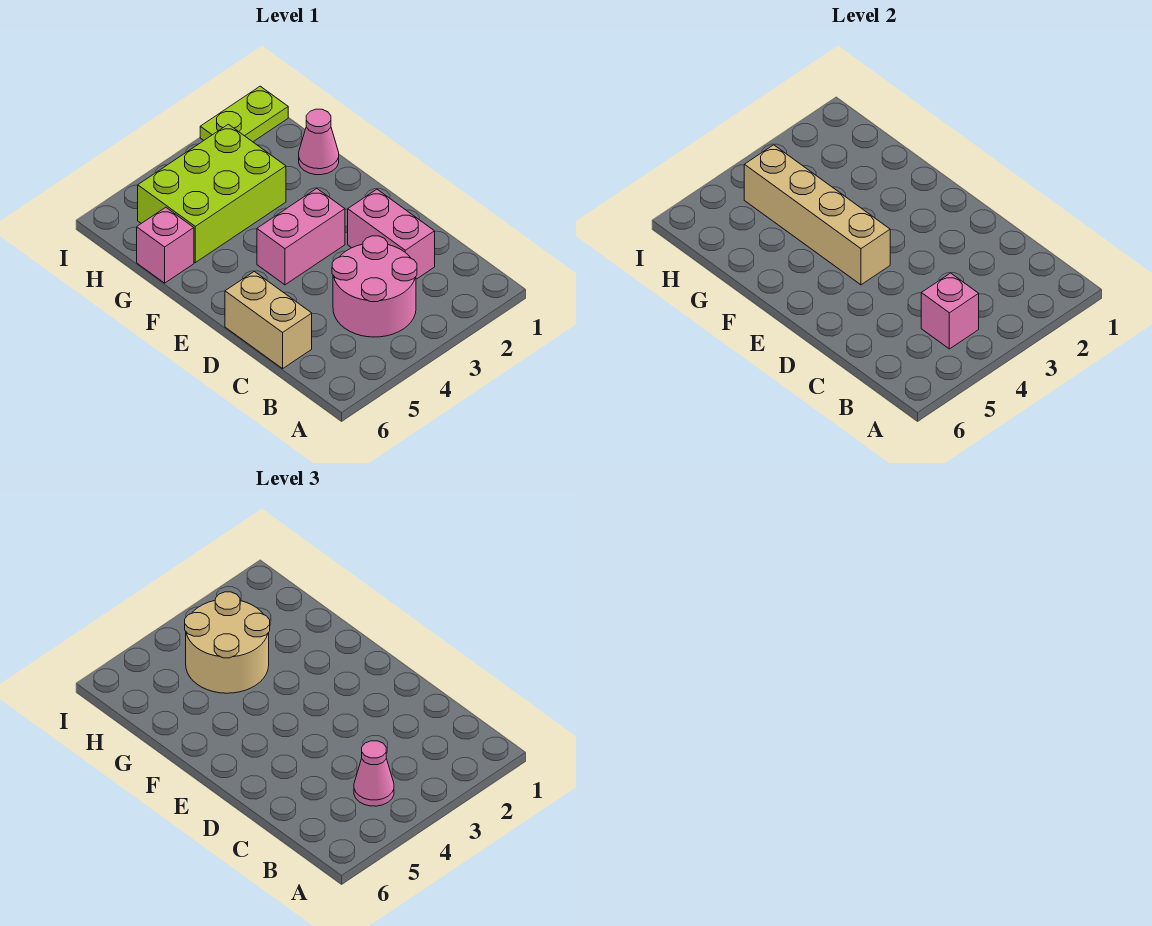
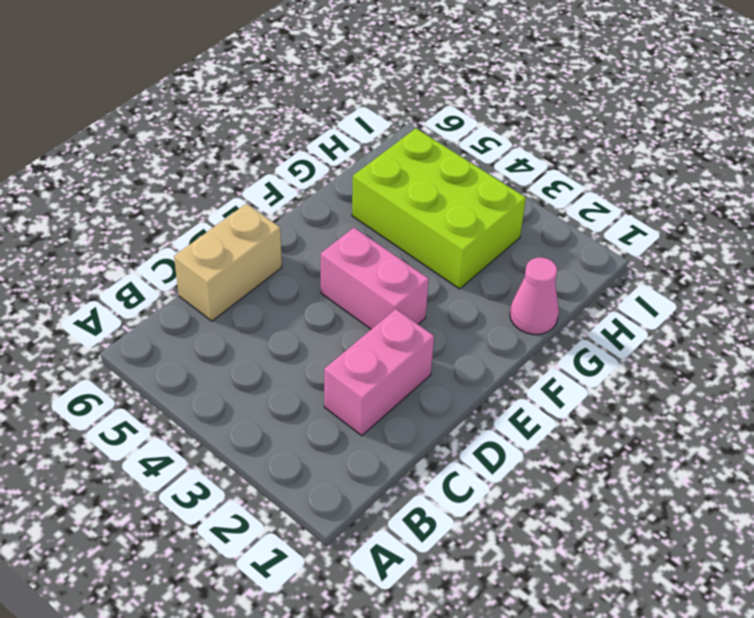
none -> pink 2x2 round brick [332,236,417,337]
none -> pink 1x1 brick [137,207,194,283]
none -> lime 1x2 plate [200,86,288,142]

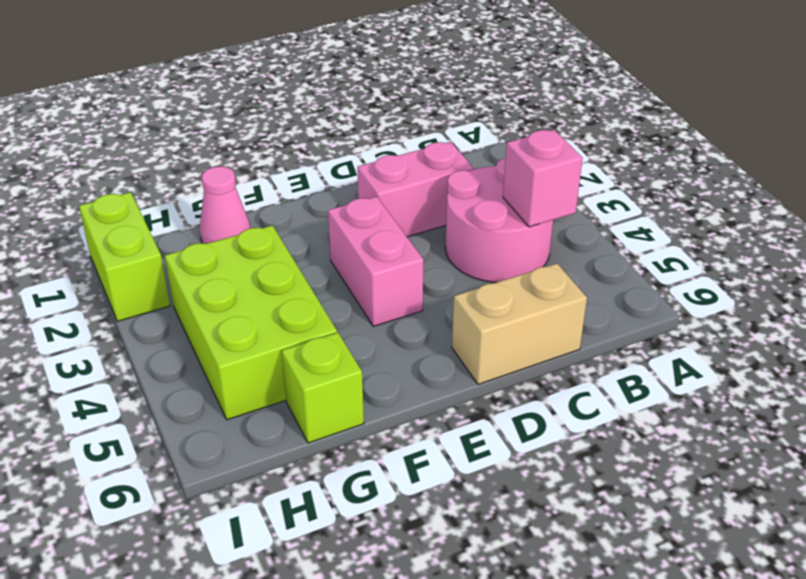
lime 1x1 brick [281,333,364,443] -> pink 1x1 brick [137,207,194,283]
lime 1x2 brick [79,192,170,321] -> lime 1x2 plate [200,86,288,142]
none -> tan 1x4 brick [744,145,890,285]
none -> pink 1x1 cone [354,741,394,806]
none -> tan 2x2 round brick [185,592,270,693]

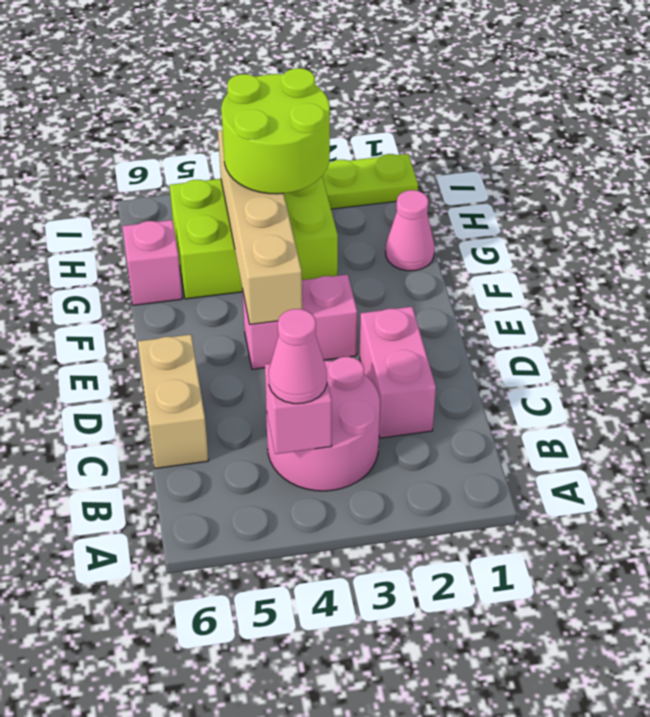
lime 2x2 round brick [221,68,330,194] -> tan 2x2 round brick [185,592,270,693]

